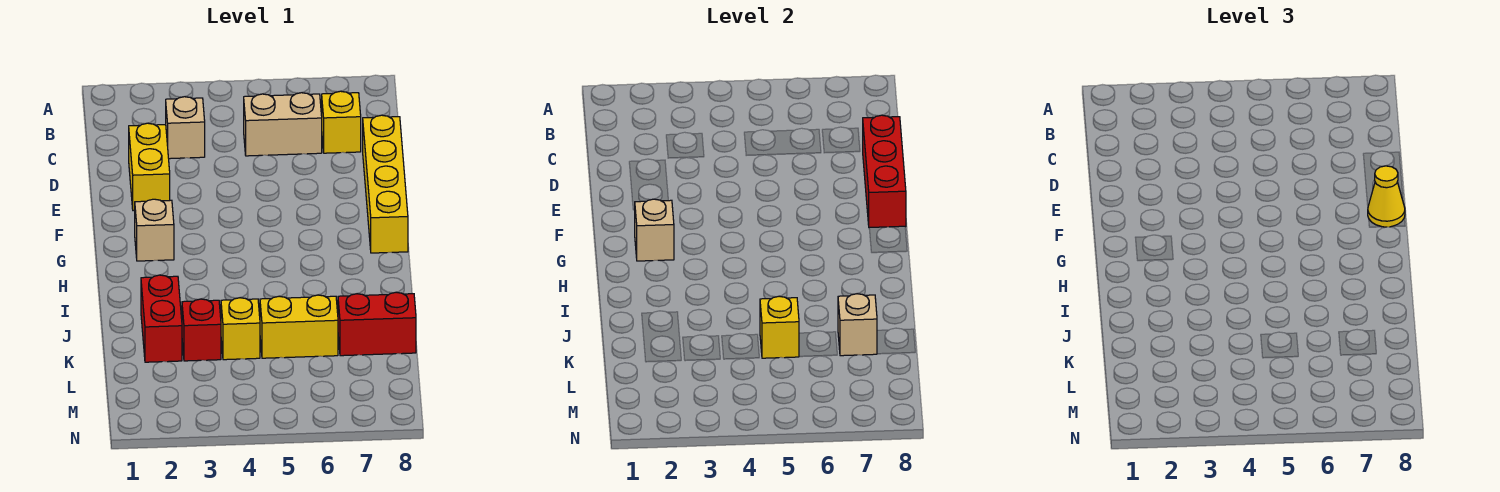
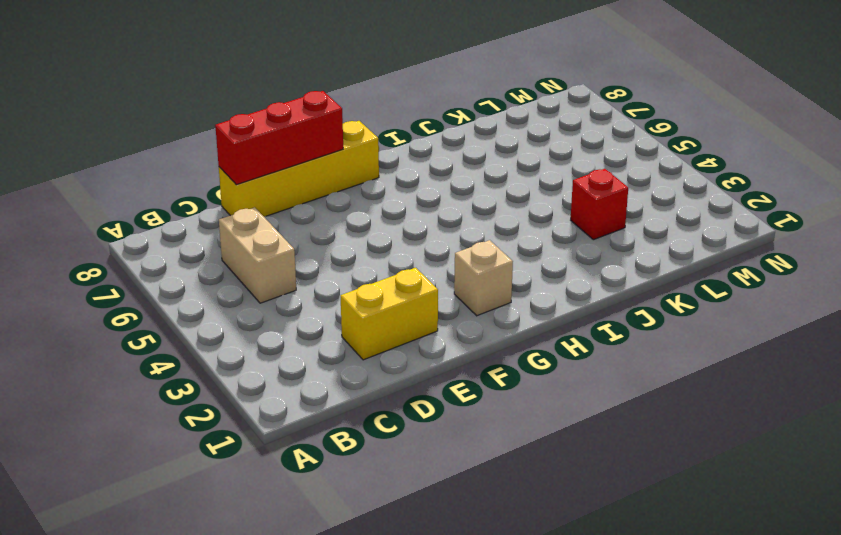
none -> tan 1x1 brick [166,97,205,159]
none -> yellow 1x1 brick [322,91,361,153]
none -> red 1x2 brick [141,275,182,362]

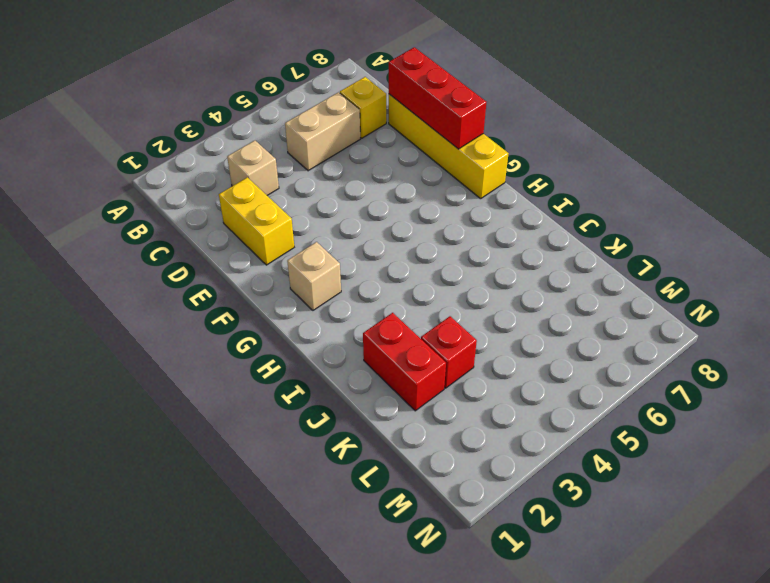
none -> yellow 1x1 brick [221,298,260,360]
none -> yellow 1x2 brick [260,295,338,358]
none -> red 1x2 brick [338,292,416,356]

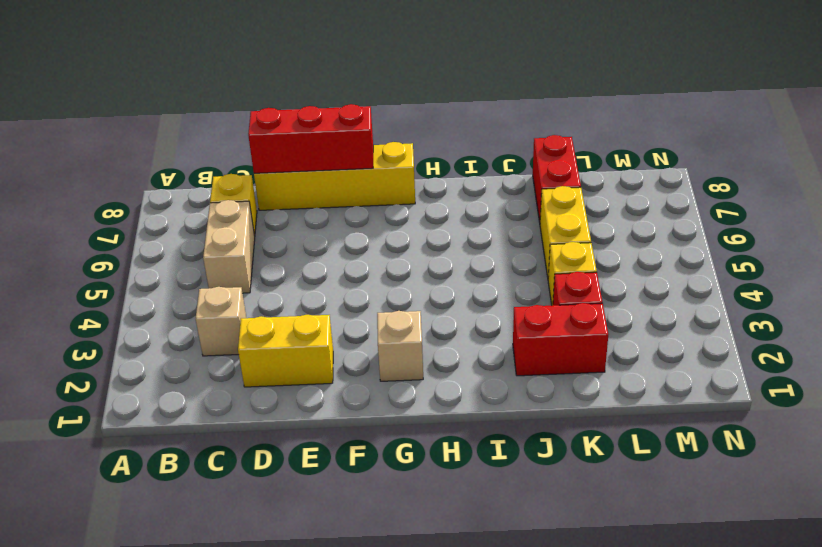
none -> tan 1x1 brick [635,199,674,261]
none -> yellow 1x1 brick [760,296,799,358]
none -> tan 1x1 brick [838,294,877,356]

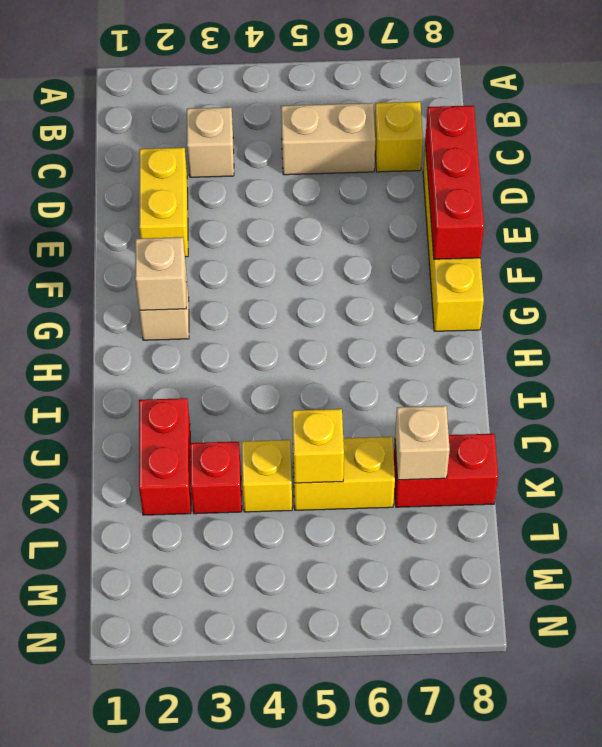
none -> yellow 1x1 cone [1368,166,1405,227]

